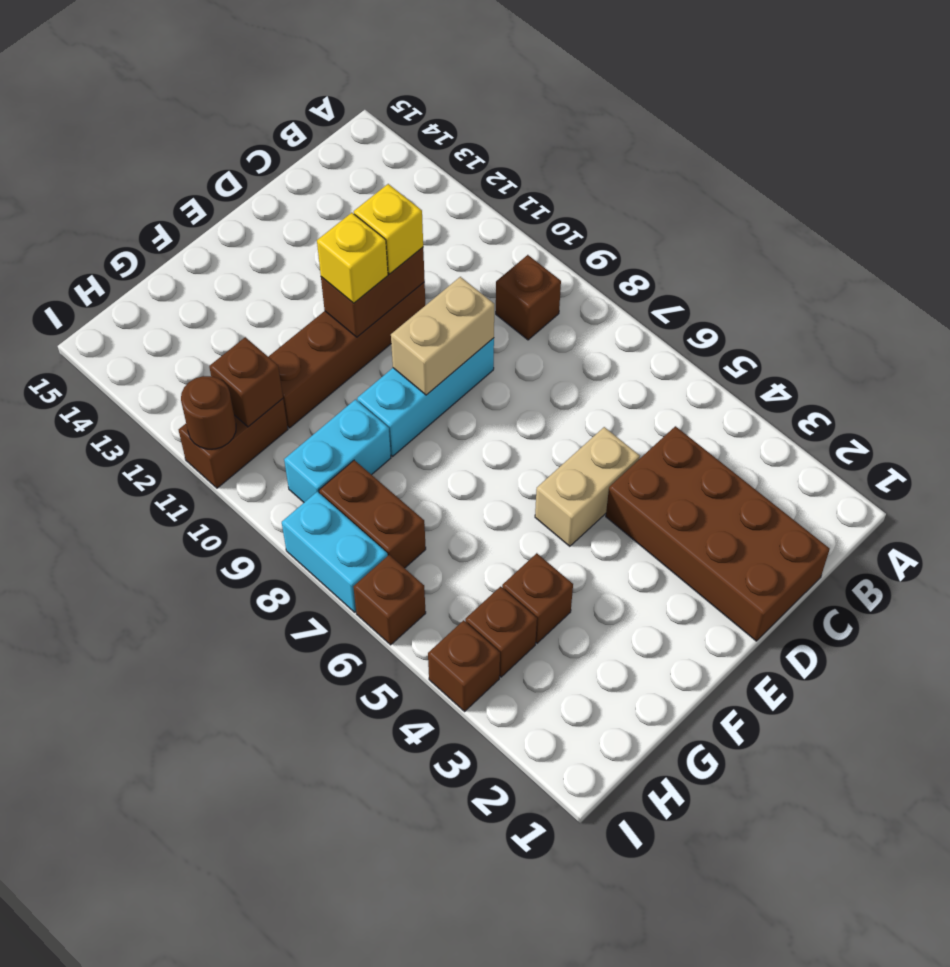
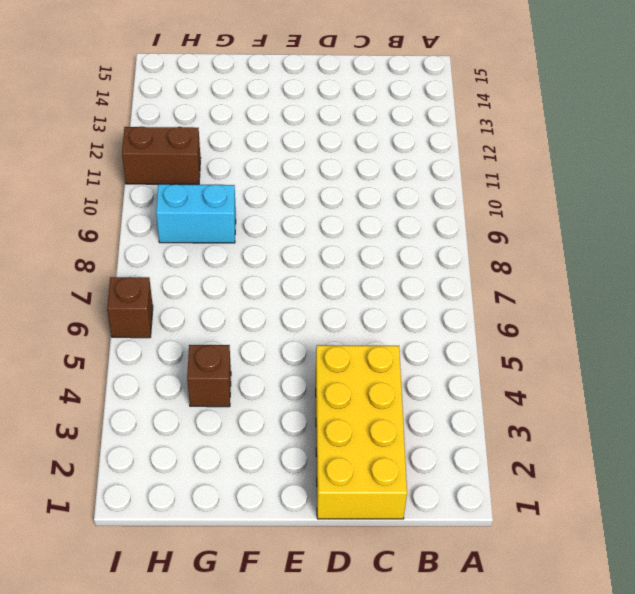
yellow 2x4 brick [316,345,407,519] -> brown 2x4 brick [606,426,830,641]
none -> brown 1x1 brick [496,255,561,340]
none -> tan 1x2 brick [535,427,640,546]
none -> cyan 1x3 brick [357,338,494,456]

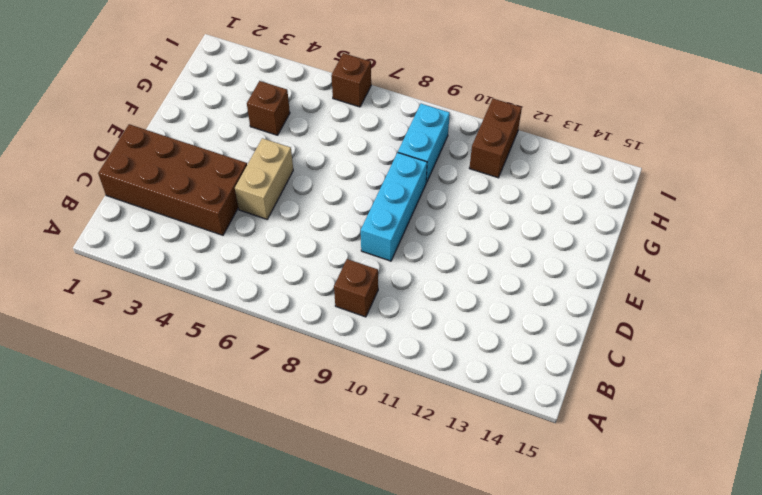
none -> brown 1x4 brick [268,282,425,428]
none -> brown 1x1 brick [465,587,537,677]
none -> brown 1x2 brick [319,460,426,568]

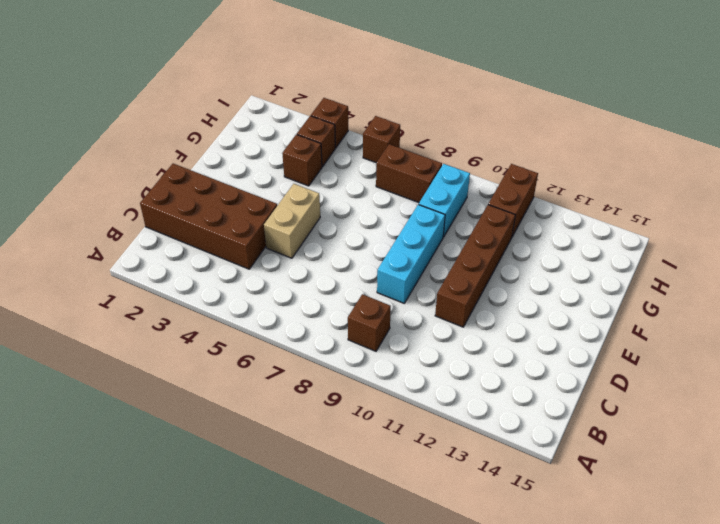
none -> cyan 1x2 brick [282,492,388,612]
none -> tan 1x2 brick [391,277,494,395]
none -> brown 1x2 brick [321,247,425,337]

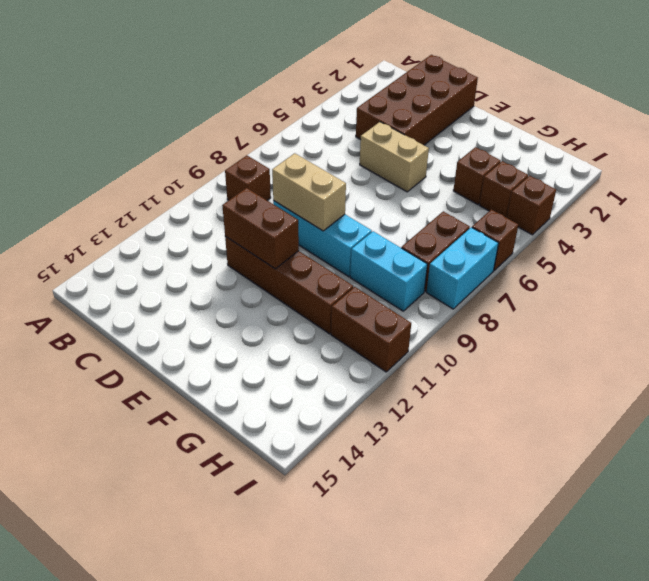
none -> brown 1x1 brick [209,337,283,427]
none -> brown 1x1 round brick [181,376,236,449]
none -> yellow 1x1 brick [354,184,423,274]

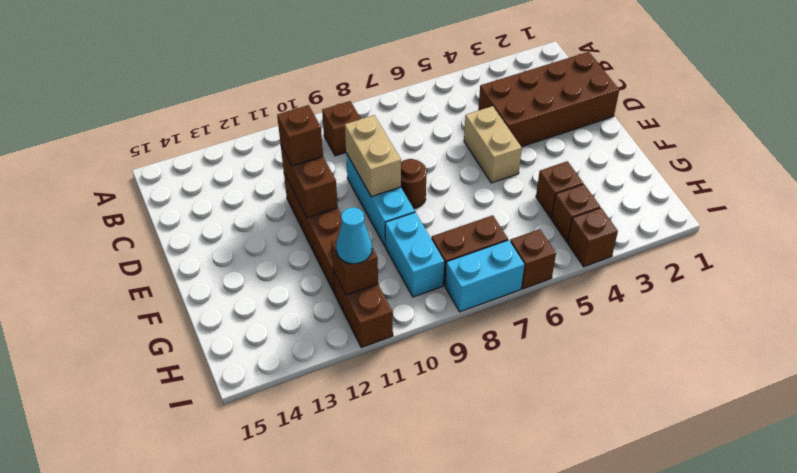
brown 1x1 brick [277,105,323,166] -> yellow 1x1 brick [354,184,423,274]
brown 1x1 round brick [401,159,427,209] -> brown 1x1 round brick moved to [181,376,236,449]
cyan 1x1 cone [336,207,372,264] -> none
none -> yellow 1x1 brick [317,213,388,303]

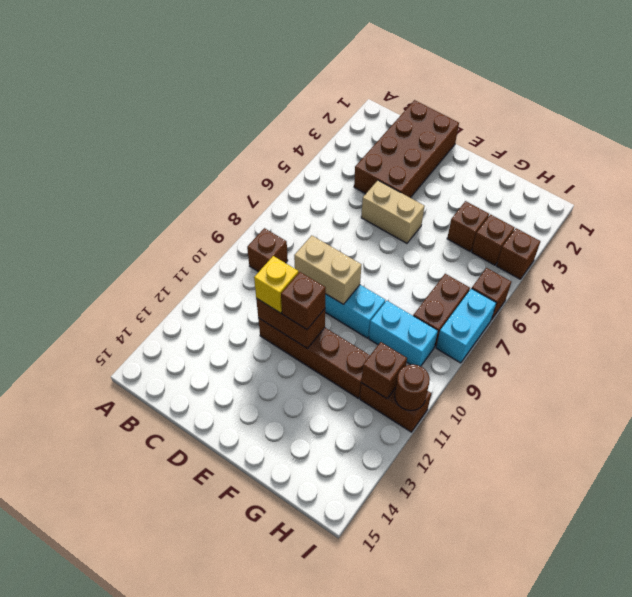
brown 1x1 brick [281,272,326,329] -> yellow 1x1 brick [317,213,388,303]

